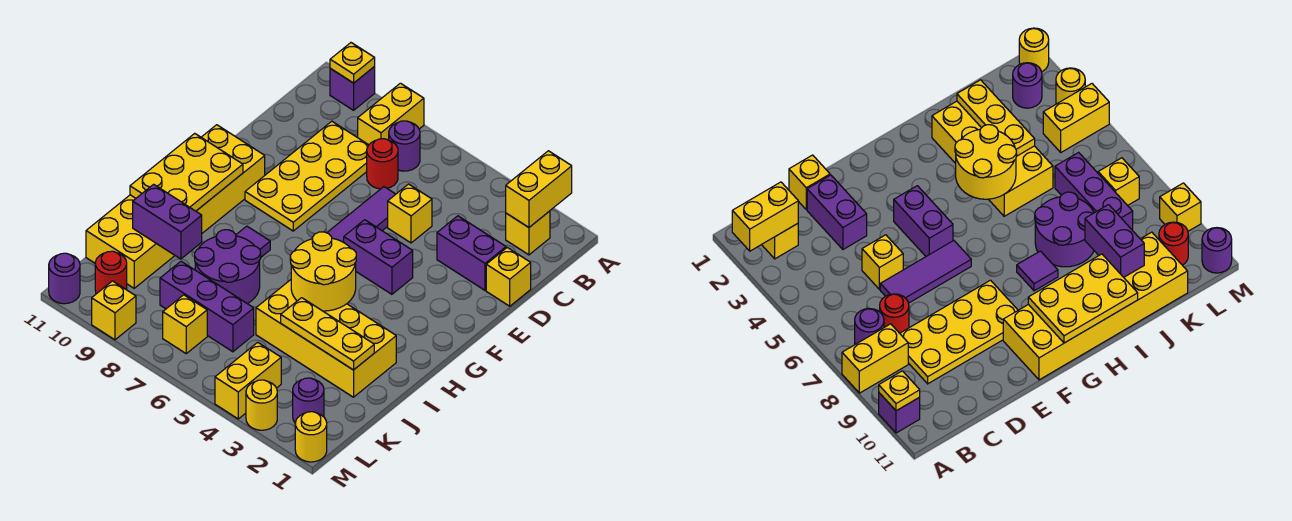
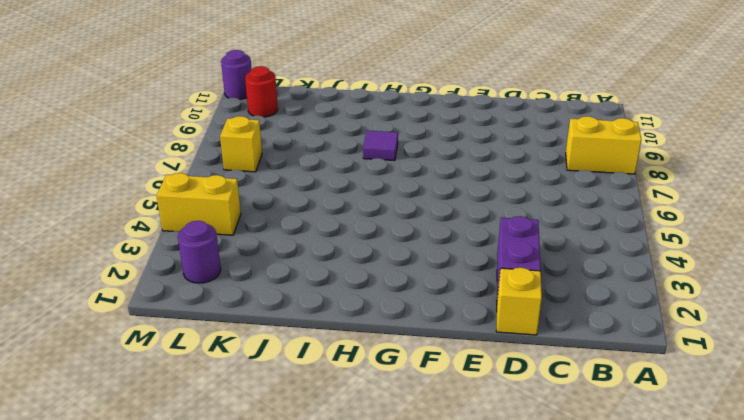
none -> purple 1x1 brick [330,67,375,110]
none -> yellow 1x1 brick [506,211,550,255]
none -> purple 1x1 round brick [389,121,420,171]
none -> red 1x1 round brick [367,139,398,189]

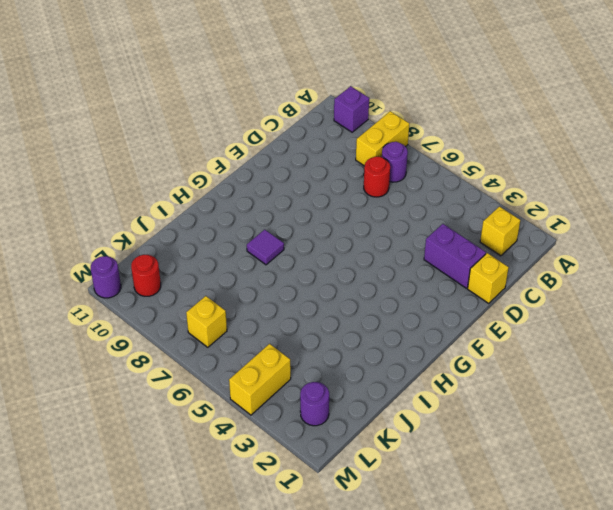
none -> yellow 2x4 plate [245,121,369,231]
none -> yellow 1x1 brick [388,184,432,243]
none -> purple 1x3 tile [327,187,396,242]
none -> purple 1x2 brick [344,220,413,294]

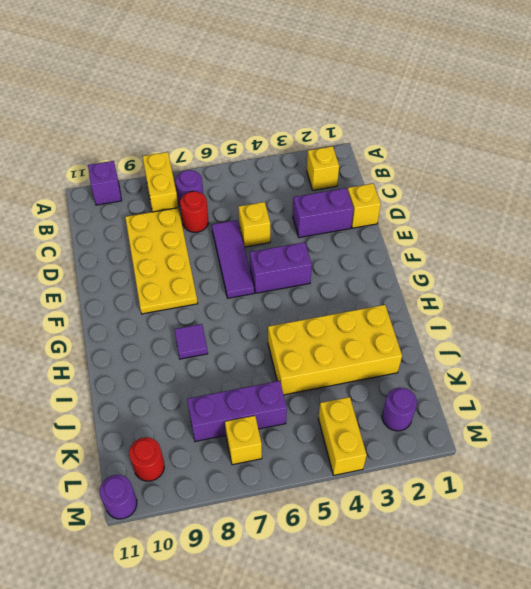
none -> yellow 2x6 brick [86,125,265,288]
none -> purple 2x2 round brick [195,230,261,304]
none -> yellow 1x1 round brick [295,412,327,462]
none -> yellow 1x1 round brick [246,380,277,430]

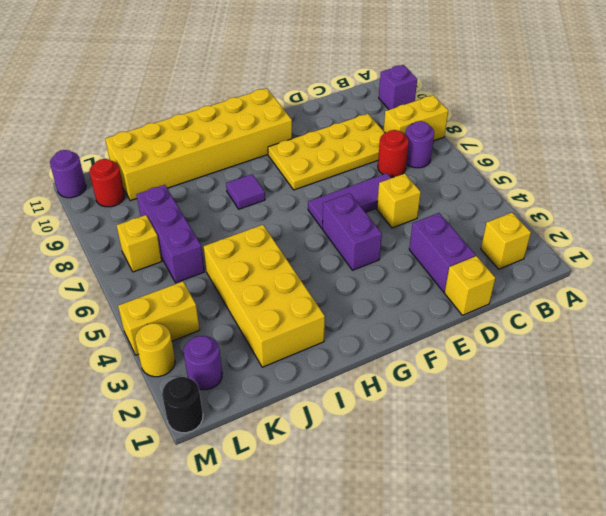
black 1x1 round brick [162,377,203,433] -> yellow 1x1 round brick [295,412,327,462]
none -> purple 2x2 round brick [195,230,261,304]
none -> yellow 1x1 brick [92,281,136,340]
none -> yellow 1x2 brick [506,151,572,227]
none -> yellow 1x1 plate [330,43,375,83]

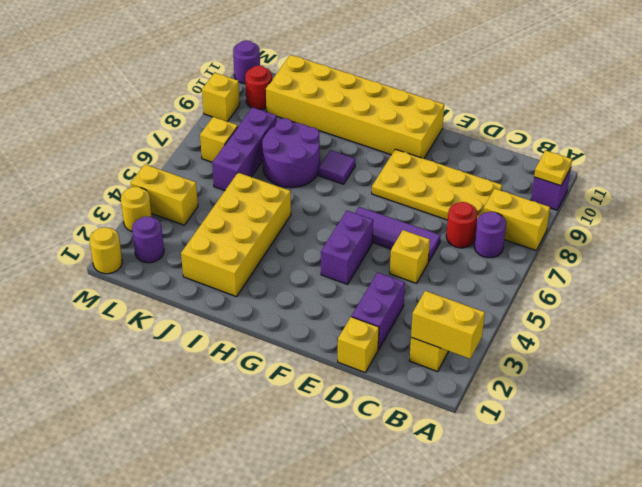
none -> yellow 2x3 plate [130,133,243,211]
none -> yellow 2x2 round brick [290,232,356,311]
none -> yellow 1x3 plate [281,298,374,370]
none -> purple 1x2 brick [133,184,202,259]

